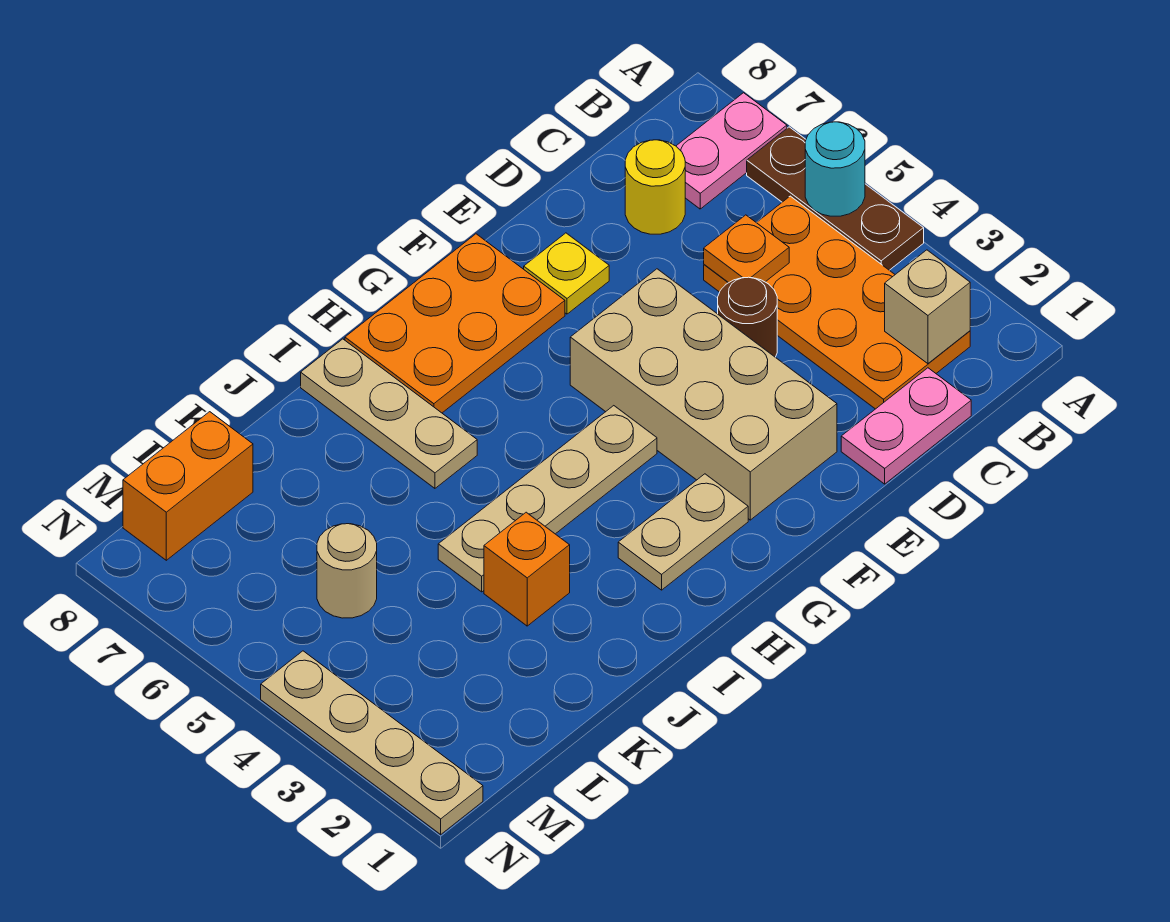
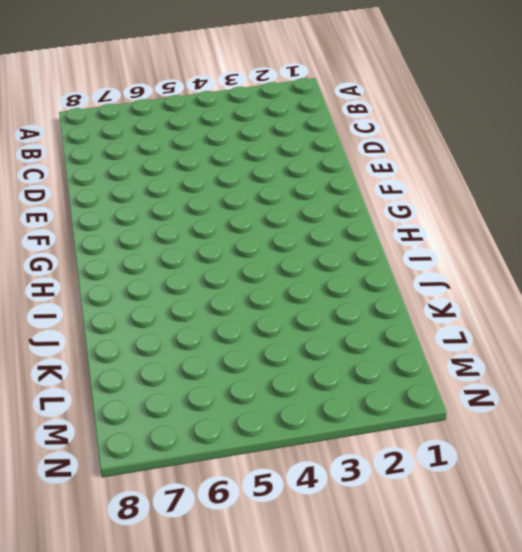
none -> brown 1x3 plate [747,127,924,270]
none -> pink 1x2 plate [676,93,787,209]
none -> orange 2x4 plate [704,196,970,409]

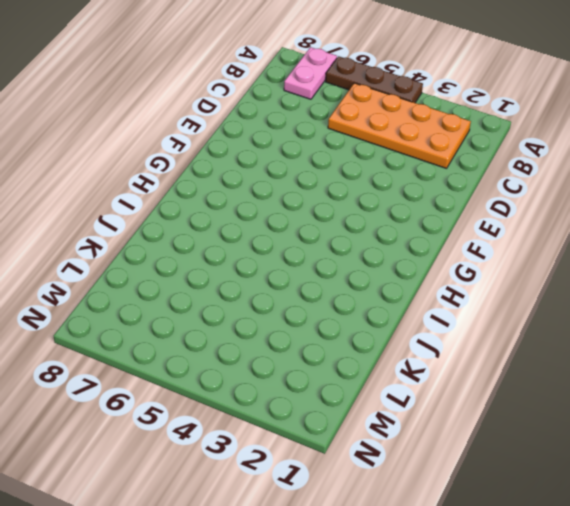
none -> pink 1x2 plate [841,368,971,484]
none -> yellow 1x1 round brick [625,140,685,234]
none -> brown 1x1 round brick [718,277,777,357]

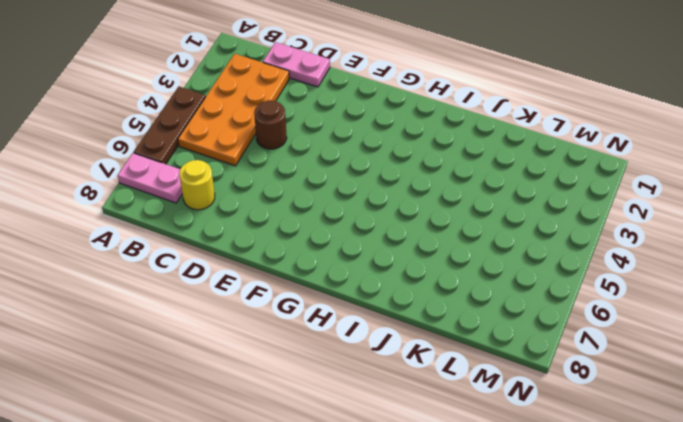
none -> tan 2x4 brick [570,269,837,520]
none -> yellow 1x1 plate [524,233,609,314]
none -> orange 2x3 plate [345,234,565,413]

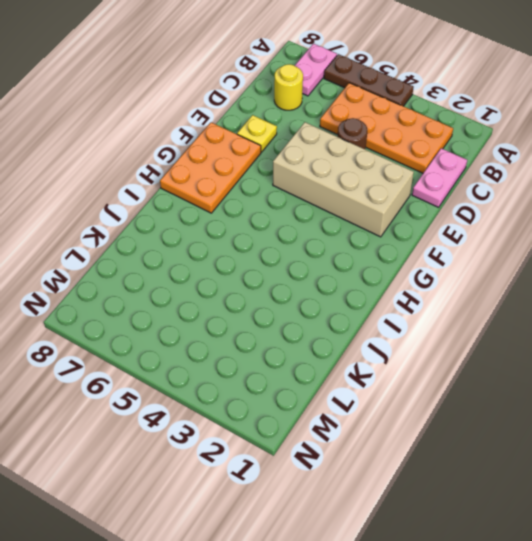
none -> tan 1x2 plate [618,474,748,590]
none -> tan 1x4 plate [438,406,657,592]
none -> tan 1x3 plate [301,339,477,488]

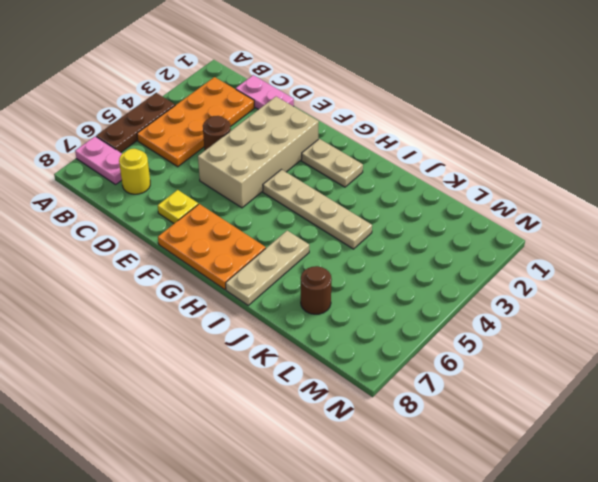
brown 1x1 round brick [301,266,332,314] -> none
none -> orange 1x1 brick [484,512,570,626]
none -> tan 1x1 round brick [317,524,377,618]
none -> orange 1x2 brick [123,412,253,560]

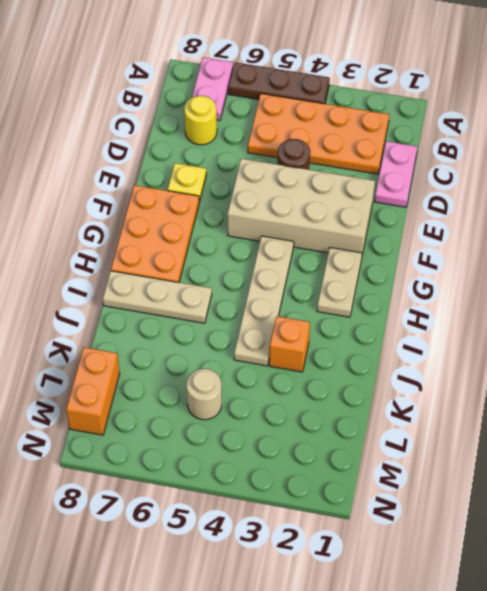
none -> tan 1x4 plate [261,651,483,834]
none -> cyan 1x1 round brick [805,122,865,216]
none -> tan 1x1 brick [885,250,970,364]

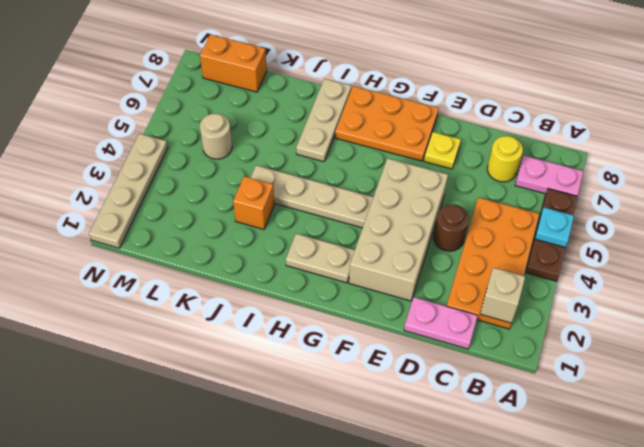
cyan 1x1 plate [535,208,574,247] -> cyan 1x1 round brick [805,122,865,216]
none -> orange 1x1 plate [704,215,789,283]

